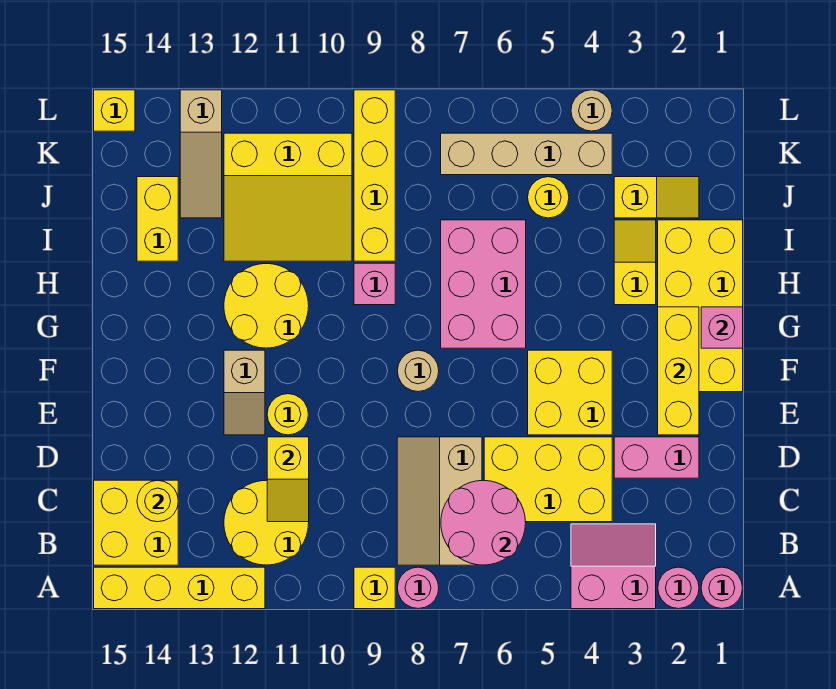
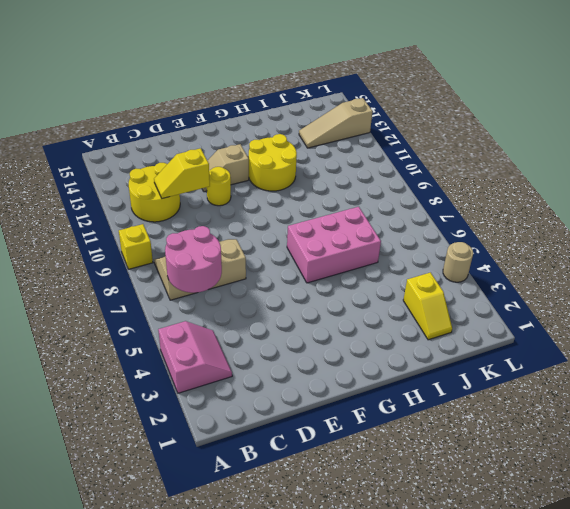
none -> pink 1x1 round brick [701,567,742,609]
none -> pink 1x1 round brick [658,567,699,609]
none -> pink 1x1 round brick [397,567,439,609]
none -> yellow 1x4 brick [94,567,265,609]

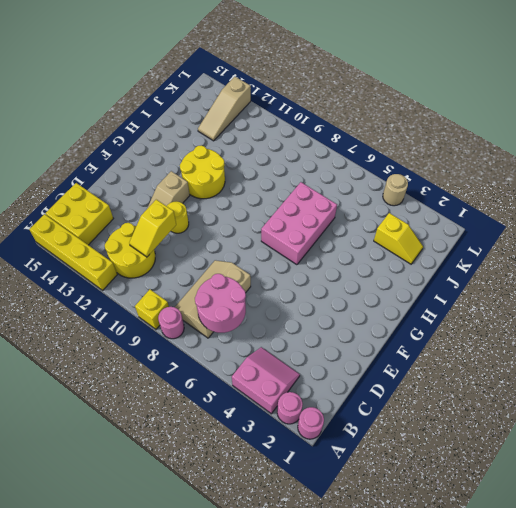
none -> yellow 2x3 brick [484,437,612,522]
none -> pink 1x2 brick [614,437,699,478]
none -> yellow 2x2 brick [528,350,612,435]
none -> yellow 2x4 brick [658,220,743,392]

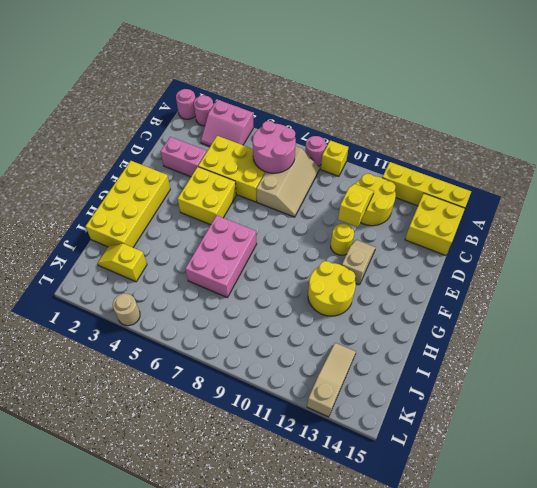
none -> tan 1x1 round brick [397,350,439,392]
none -> yellow 1x2 slope [614,220,656,305]
none -> pink 1x1 brick [354,263,395,305]
none -> yellow 1x4 brick [354,90,395,261]

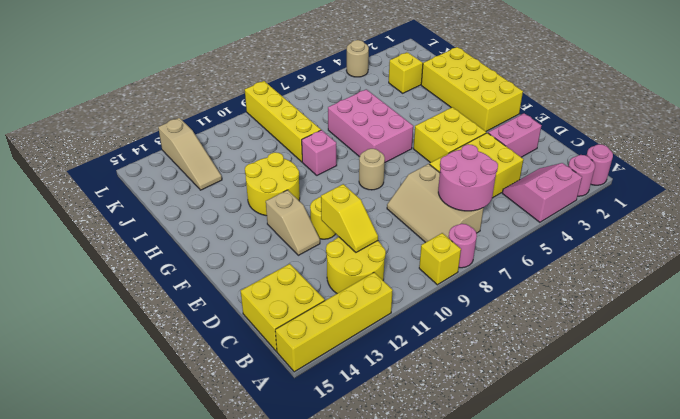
none -> yellow 1x2 slope [614,220,656,305]
none -> yellow 3x3 slope [224,133,352,261]
none -> yellow 1x2 brick [137,177,178,261]
none -> yellow 1x1 round brick [528,177,569,218]

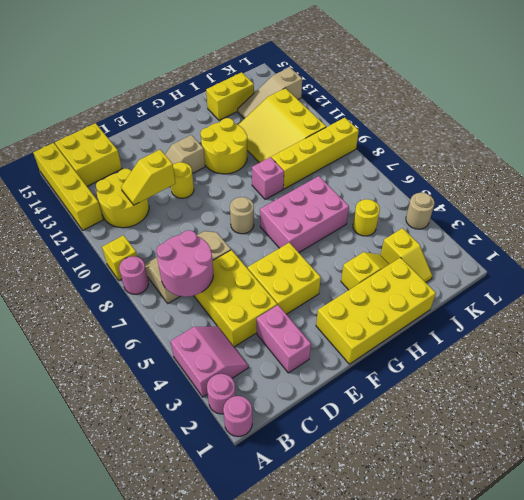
none -> tan 1x4 brick [441,133,612,175]
none -> yellow 1x1 brick [94,90,135,131]
none -> yellow 1x1 round brick [137,480,178,522]
none -> yellow 1x3 brick [658,307,699,435]

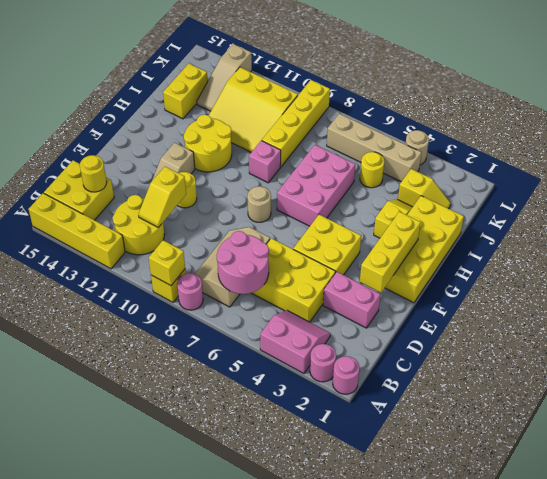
yellow 1x1 brick [149,240,185,286] -> yellow 1x1 brick moved to [94,90,135,131]
none -> pink 1x1 brick [701,307,743,348]

